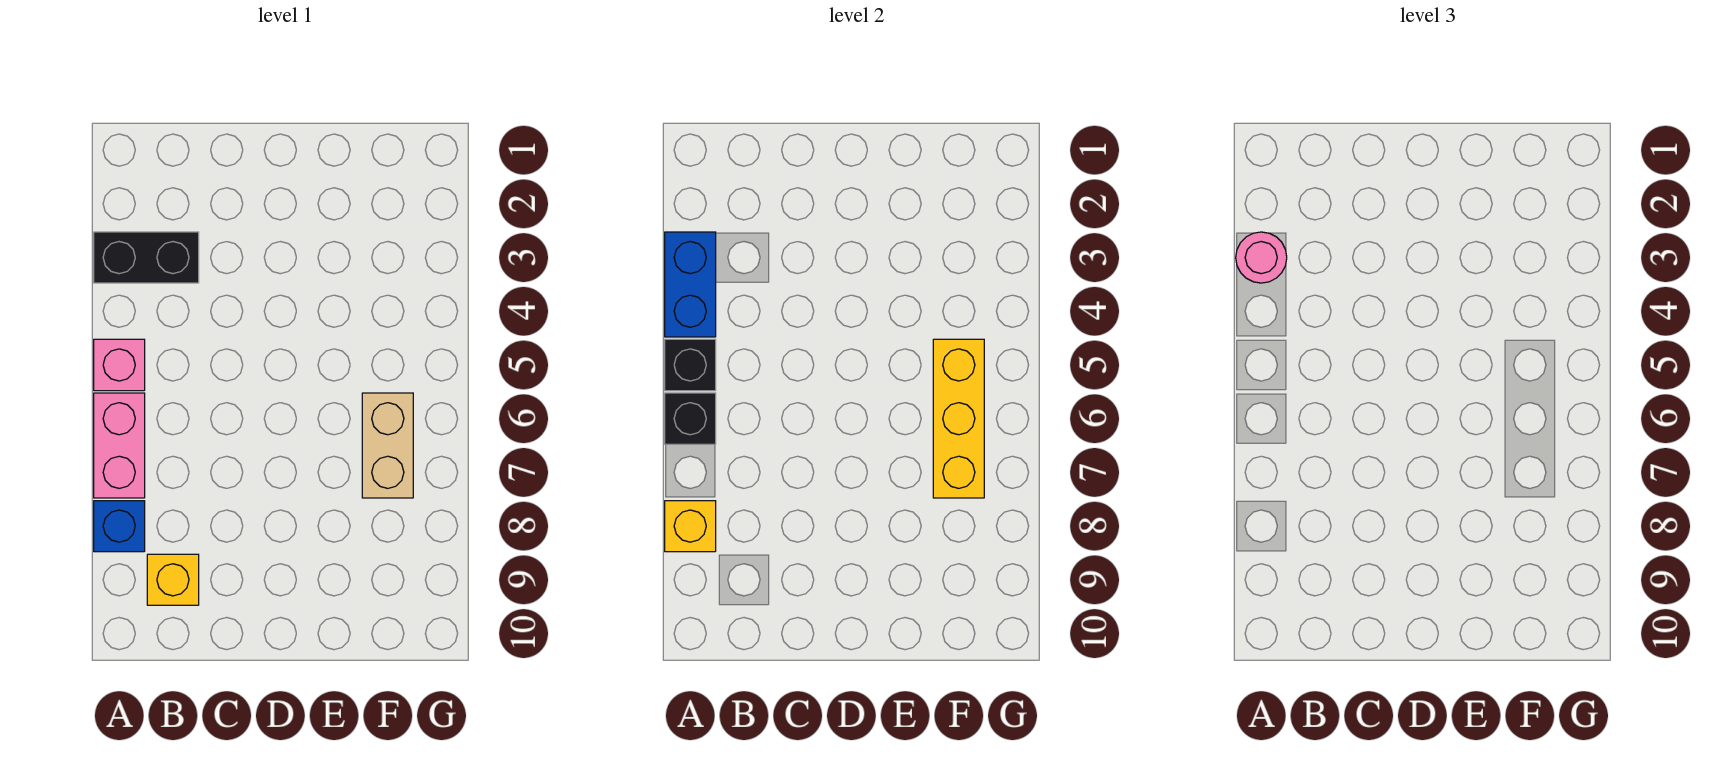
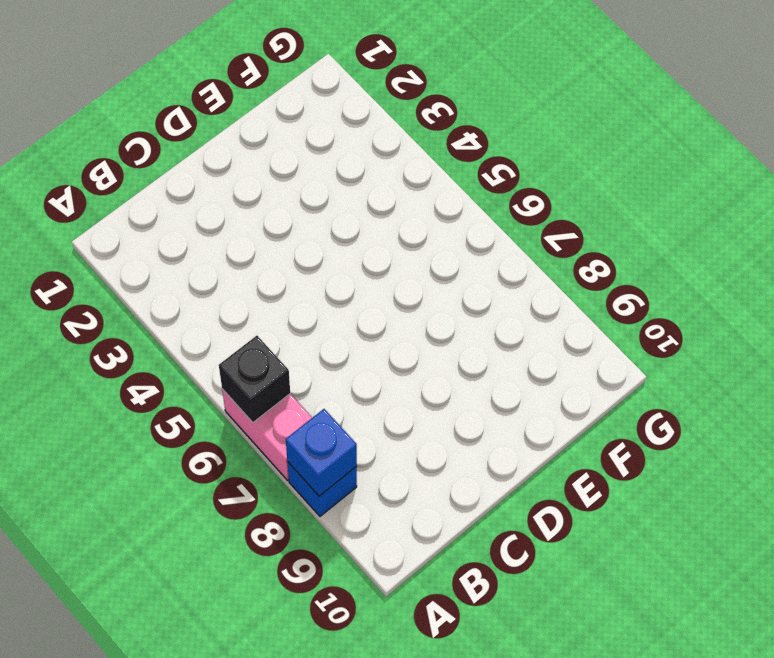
blue 1x1 brick [286,409,357,496] -> yellow 1x1 brick [665,501,716,552]
none -> black 1x2 brick [94,232,199,283]
none -> pink 1x1 brick [94,339,145,391]
none -> yellow 1x1 brick [147,554,199,605]

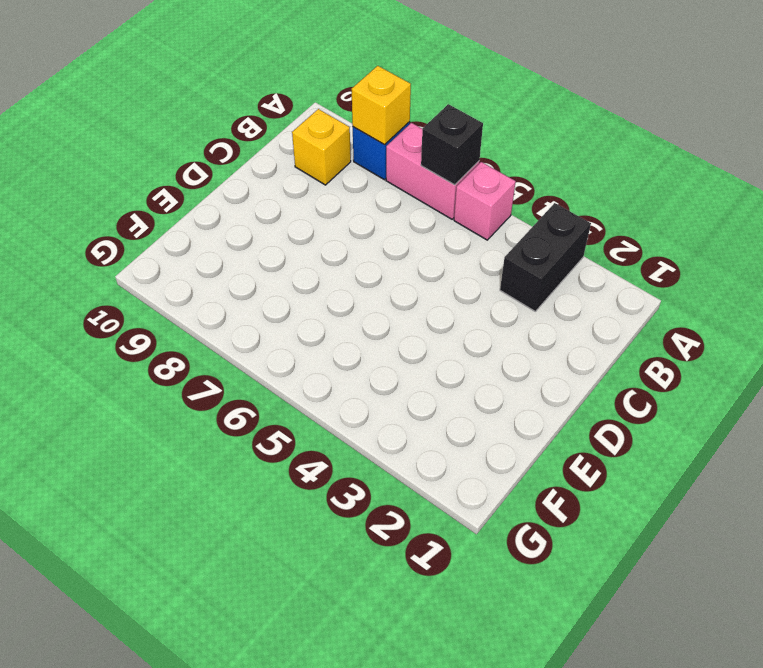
none -> tan 1x2 brick [362,393,413,498]
none -> blue 1x2 brick [665,232,716,337]
none -> black 1x1 brick [665,339,716,391]

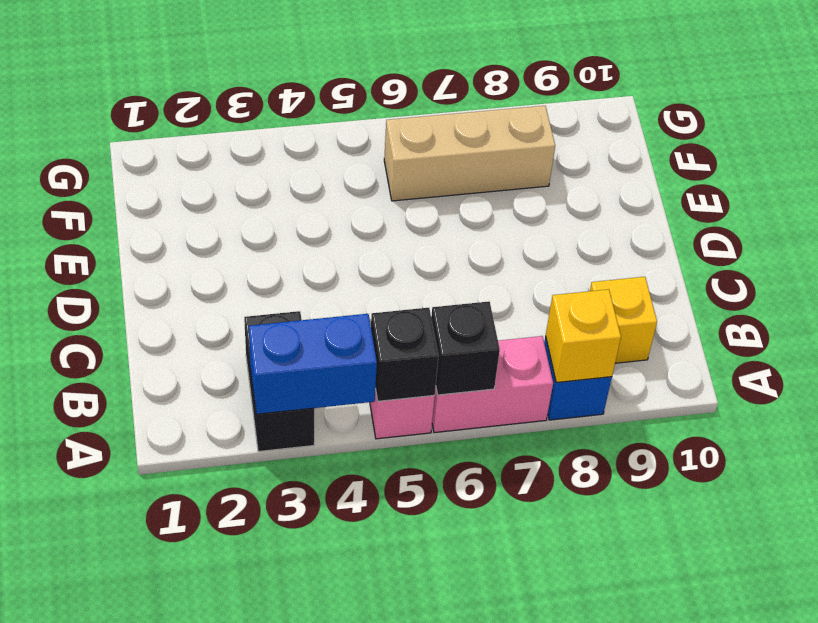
tan 1x3 brick [384,106,555,201] -> tan 1x2 brick [362,393,413,498]
none -> yellow 1x3 brick [933,339,984,498]
none -> pink 1x1 round brick [1236,232,1287,283]

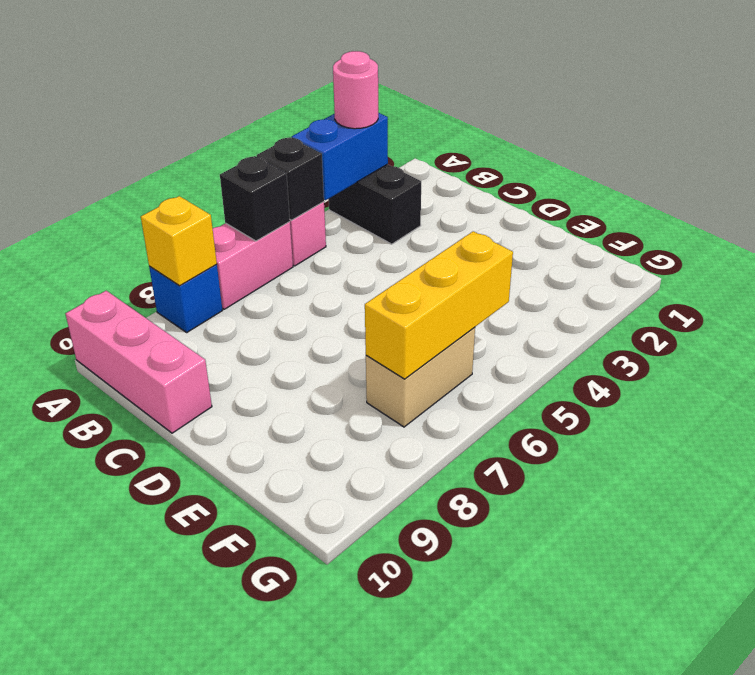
pink 1x3 brick [66,291,212,433] -> none
none -> yellow 1x1 brick [147,554,199,605]

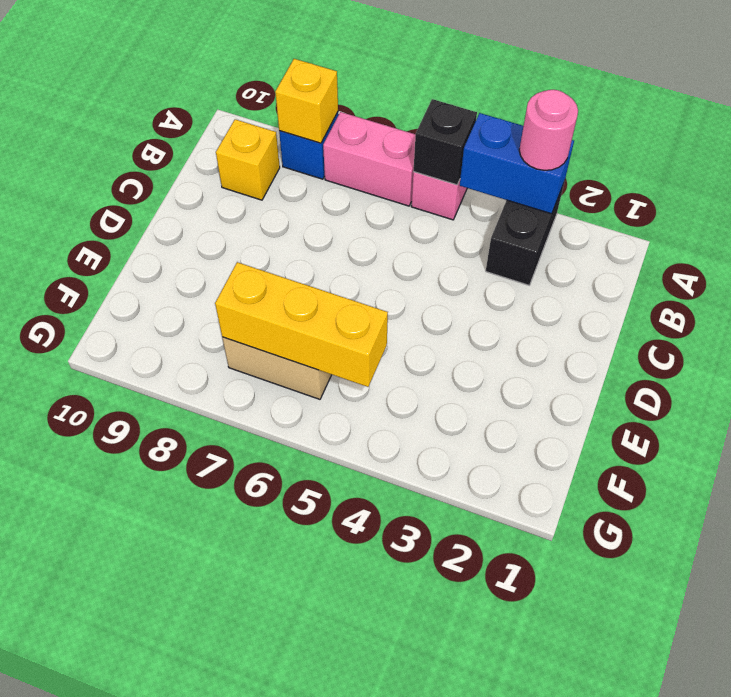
none -> black 1x1 brick [665,393,716,444]

